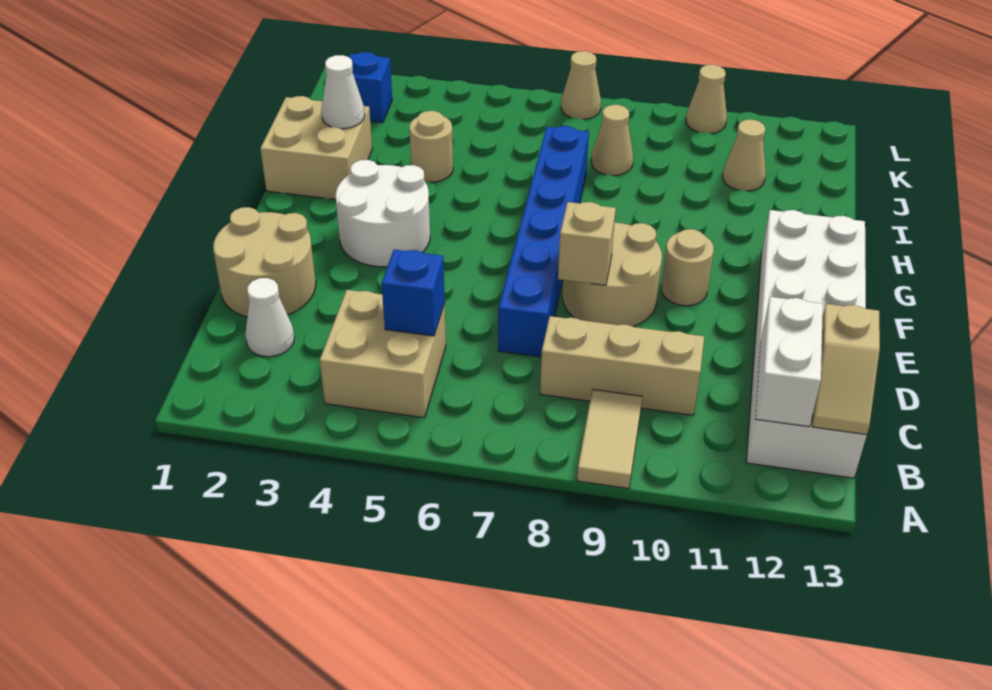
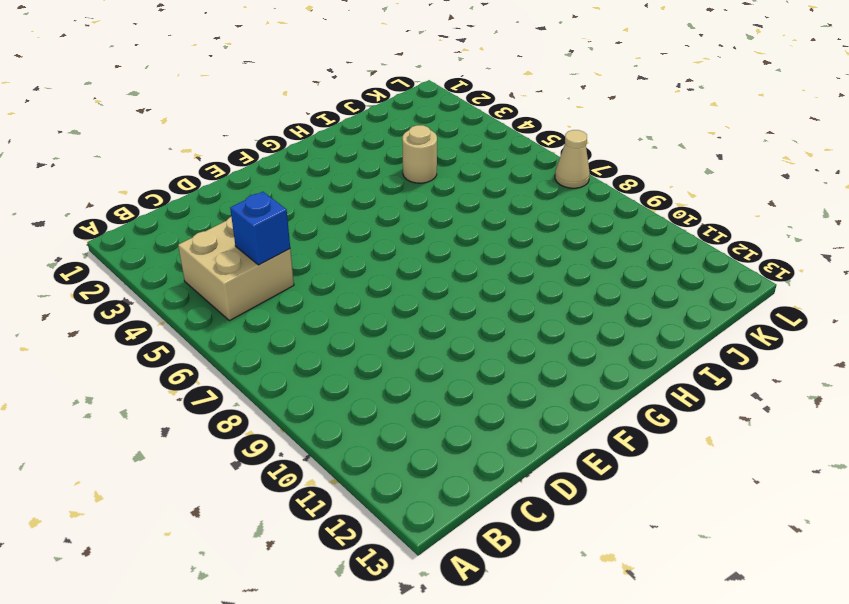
none -> tan 1x2 tile [577,390,642,489]
none -> white 2x6 brick [746,210,867,478]
none -> white 1x1 cone [245,278,294,357]

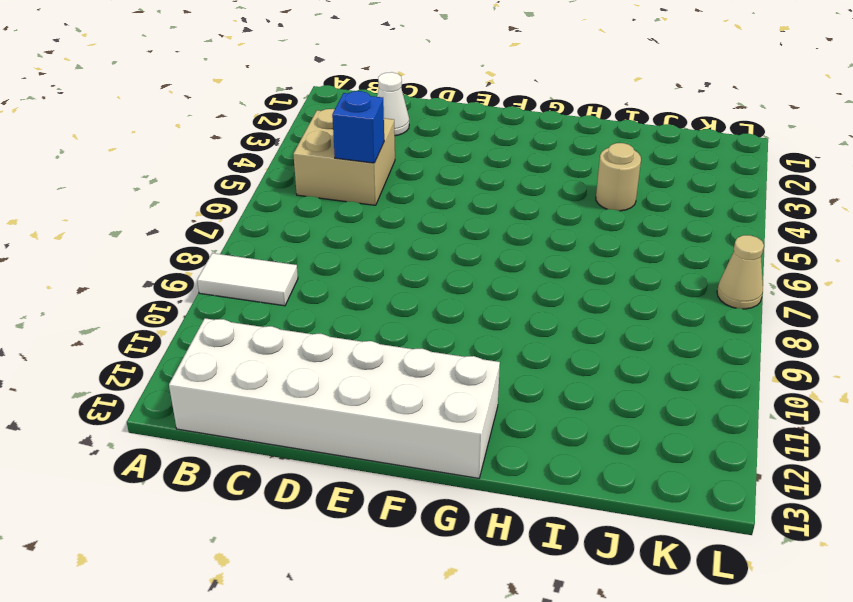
white 1x2 tile [197,253,298,306] -> tan 1x2 tile [577,390,642,489]
none -> tan 1x3 brick [540,316,704,415]
none -> tan 2x2 round brick [213,207,316,317]
none -> blue 1x6 brick [498,126,589,357]

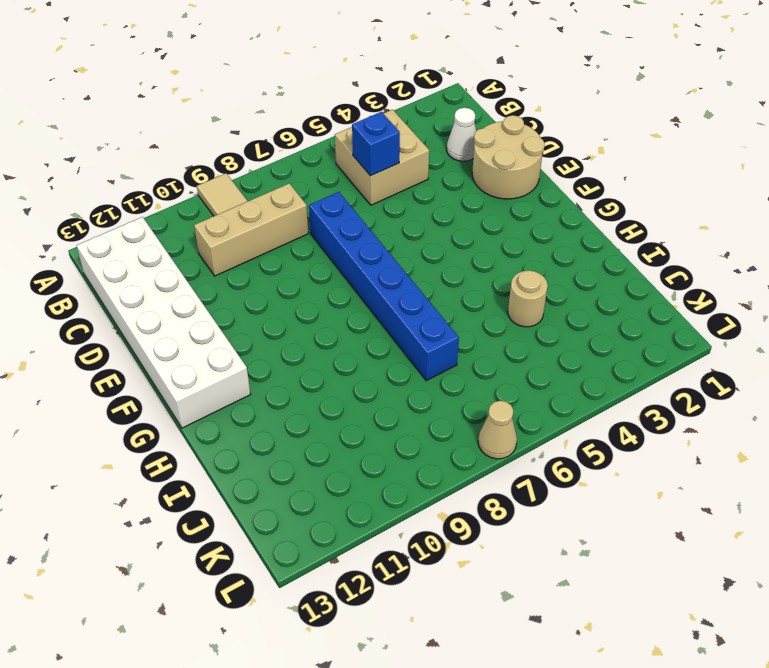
none -> tan 2x2 round brick [562,223,662,327]
none -> white 2x2 round brick [336,160,430,267]
none -> tan 1x1 round brick [661,229,714,306]

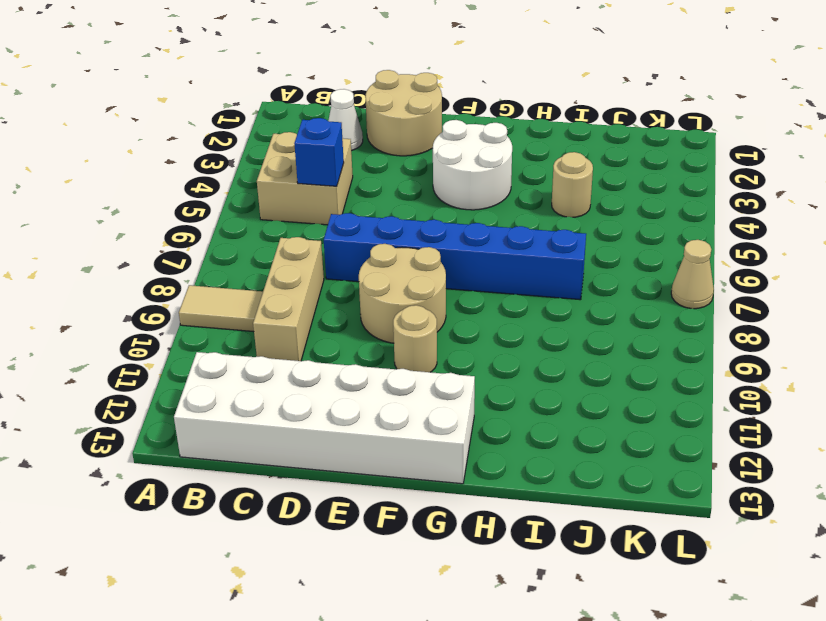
none -> tan 2x2 brick [260,96,372,200]
none -> tan 1x1 cone [591,105,633,176]
none -> tan 1x1 cone [722,120,766,191]

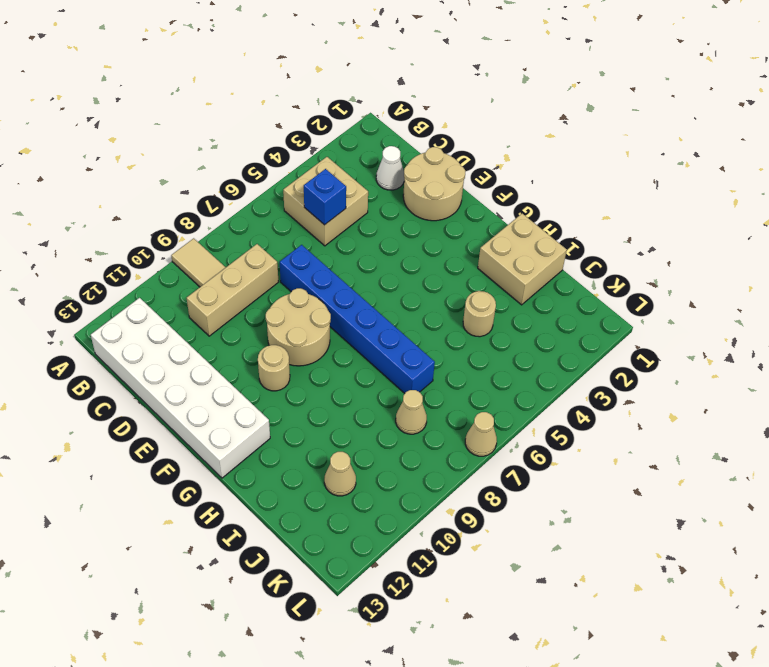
none -> white 2x2 round brick [336,160,430,267]
none -> blue 1x1 brick [349,52,392,123]
none -> tan 1x1 cone [686,65,727,134]

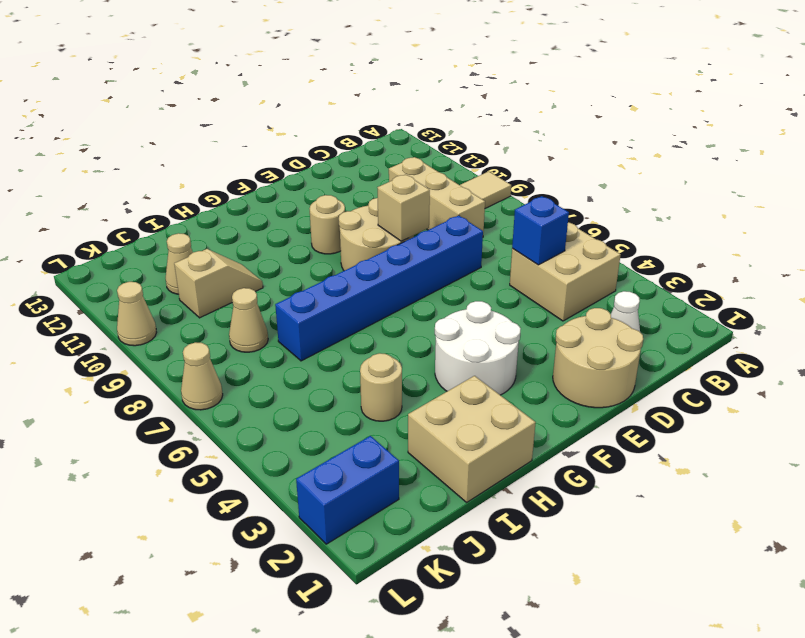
tan 1x2 slope [174,249,263,318] -> tan 1x2 slope moved to [812,304,880,435]
blue 1x2 brick [296,436,399,544] -> blue 1x1 brick [349,52,392,123]
none -> white 2x6 brick [746,210,867,478]
none -> white 1x2 brick [755,297,823,427]
none -> white 1x1 cone [321,55,365,129]

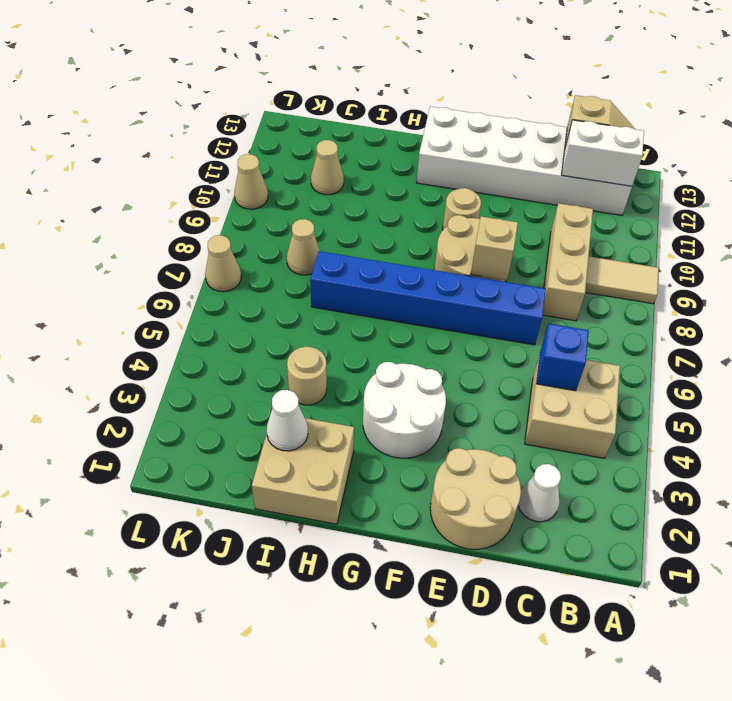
none -> blue 1x1 brick [349,52,392,123]

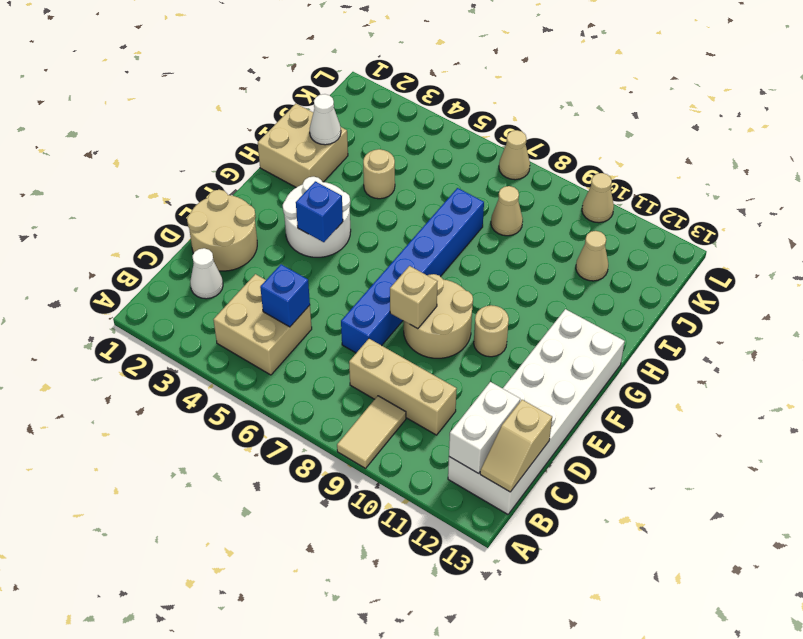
blue 1x1 brick [296,181,343,242] -> blue 1x1 brick moved to [349,52,392,123]

